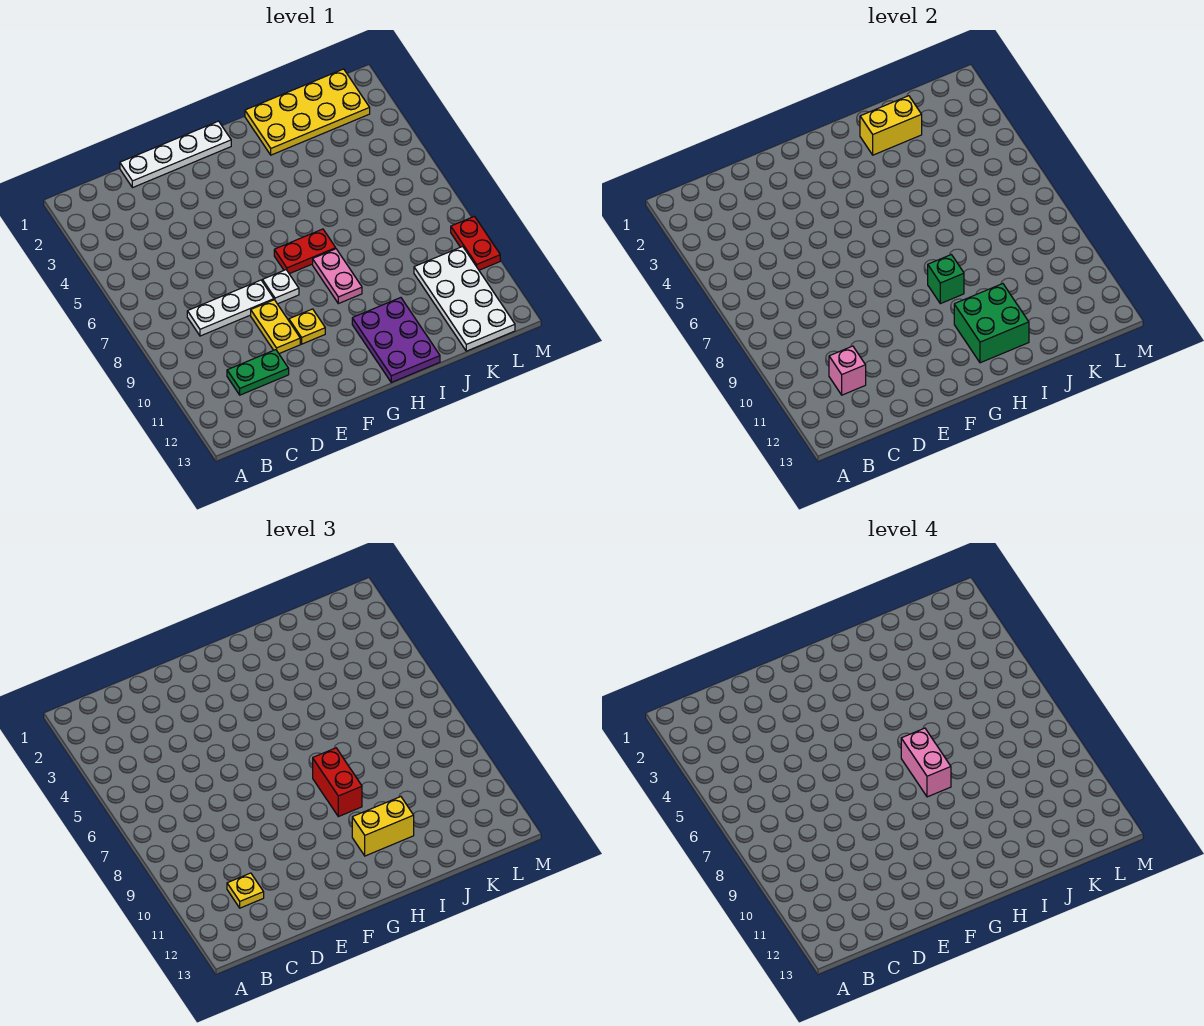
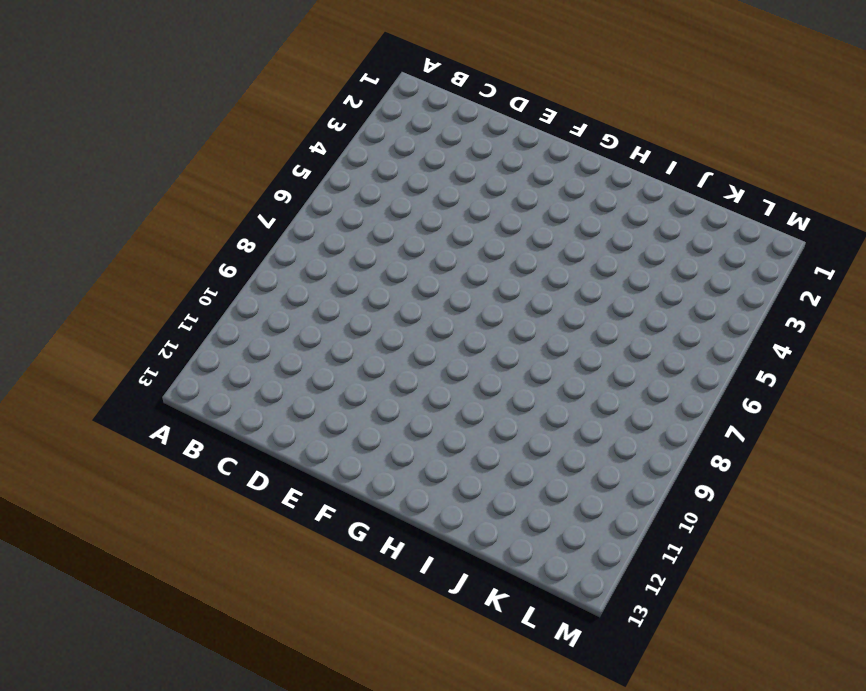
none -> white 1x3 plate [187,280,274,336]
none -> green 1x2 plate [227,350,289,395]
none -> white 1x4 plate [120,121,231,188]

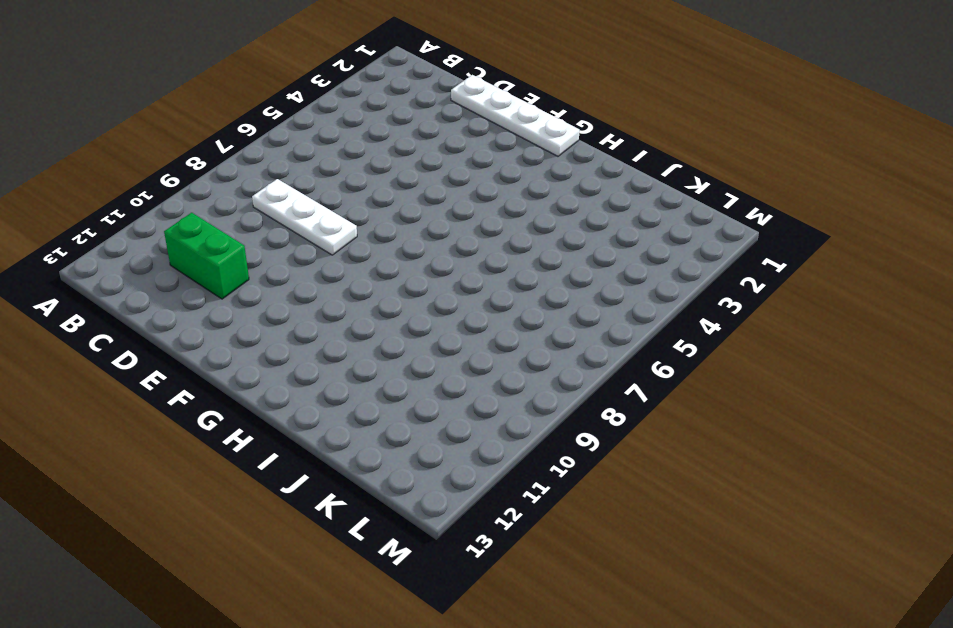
green 1x2 brick [164,213,249,299] -> green 1x2 plate [227,350,289,395]
none -> yellow 1x2 plate [251,300,300,354]
none -> white 1x1 plate [262,270,299,304]
none -> yellow 1x1 plate [289,309,325,344]

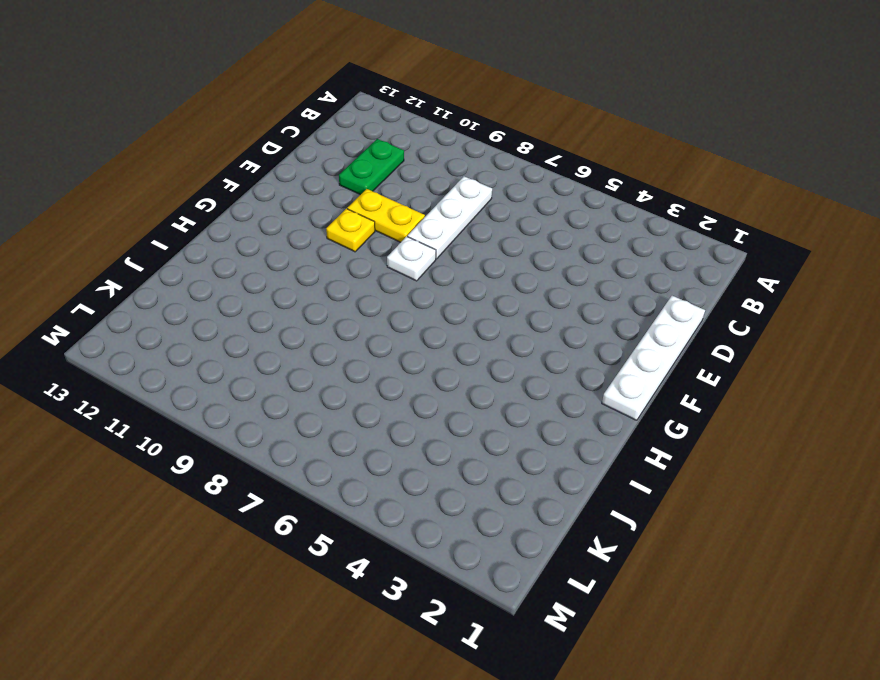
none -> red 1x2 plate [274,229,336,274]
none -> pink 1x2 plate [313,249,362,304]
none -> purple 2x3 plate [352,298,440,382]

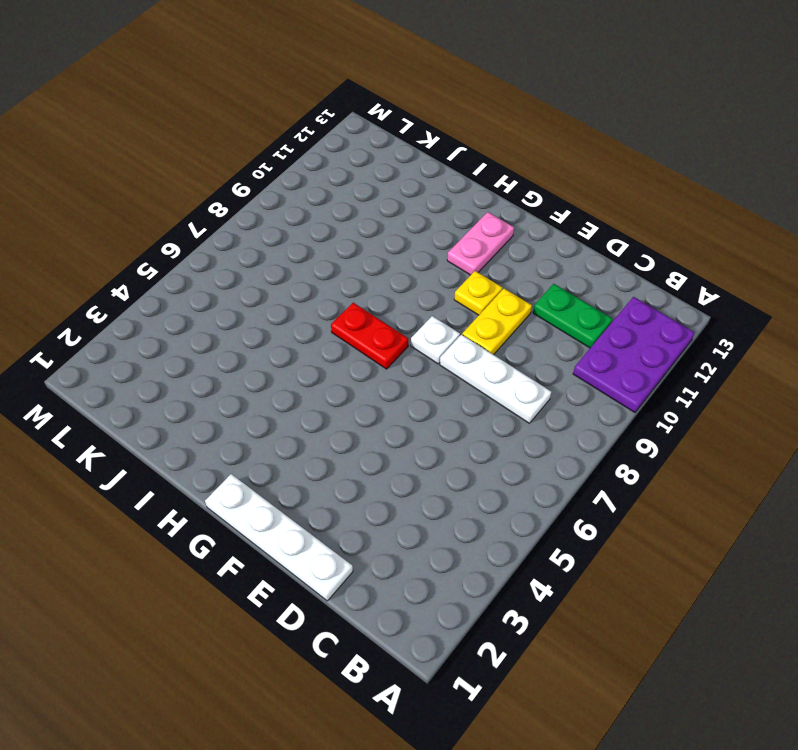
purple 2x3 plate [573,297,695,412] -> purple 2x3 plate moved to [352,298,440,382]
pink 1x2 plate [447,212,514,275] -> pink 1x2 plate moved to [313,249,362,304]
none -> yellow 2x4 plate [245,69,370,155]
none -> white 2x4 plate [414,246,515,351]
none -> red 1x2 plate [451,216,500,270]

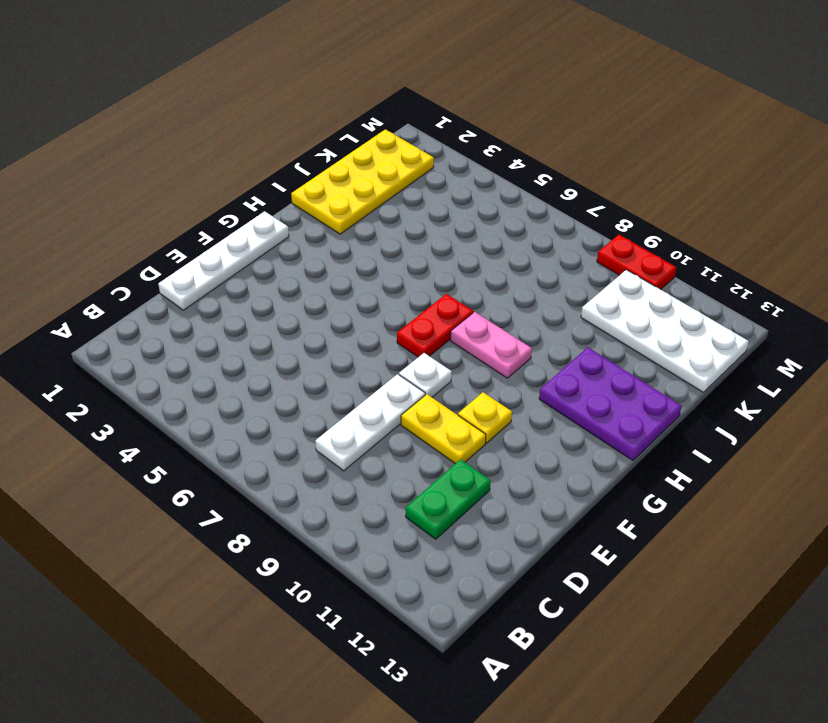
none -> pink 1x1 brick [829,346,866,395]
none -> green 1x1 brick [928,255,964,304]
none -> green 2x2 brick [954,284,1029,363]

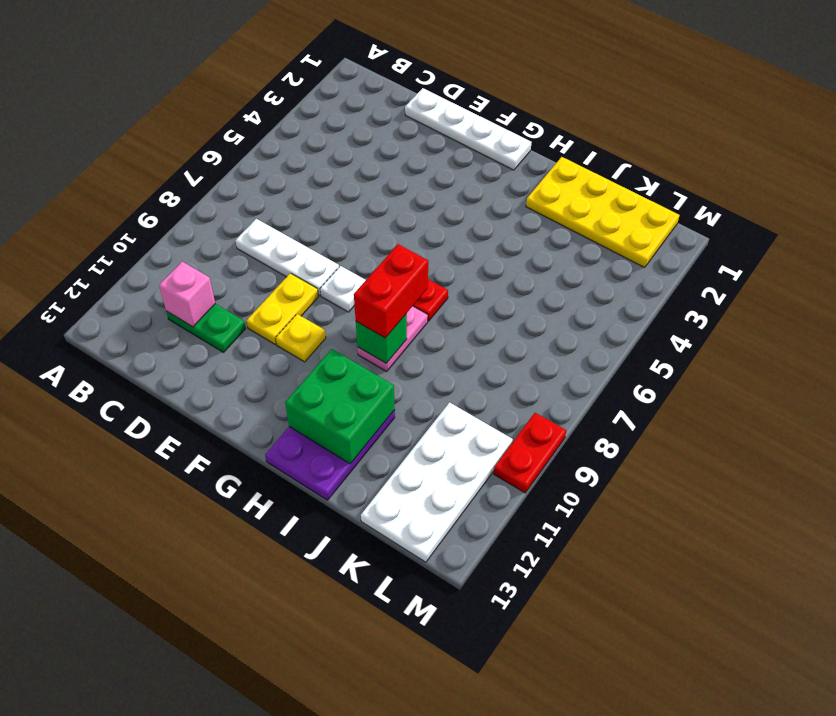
none -> yellow 1x2 brick [860,96,922,155]
none -> yellow 1x1 plate [227,873,264,908]
none -> yellow 1x2 brick [352,797,414,856]

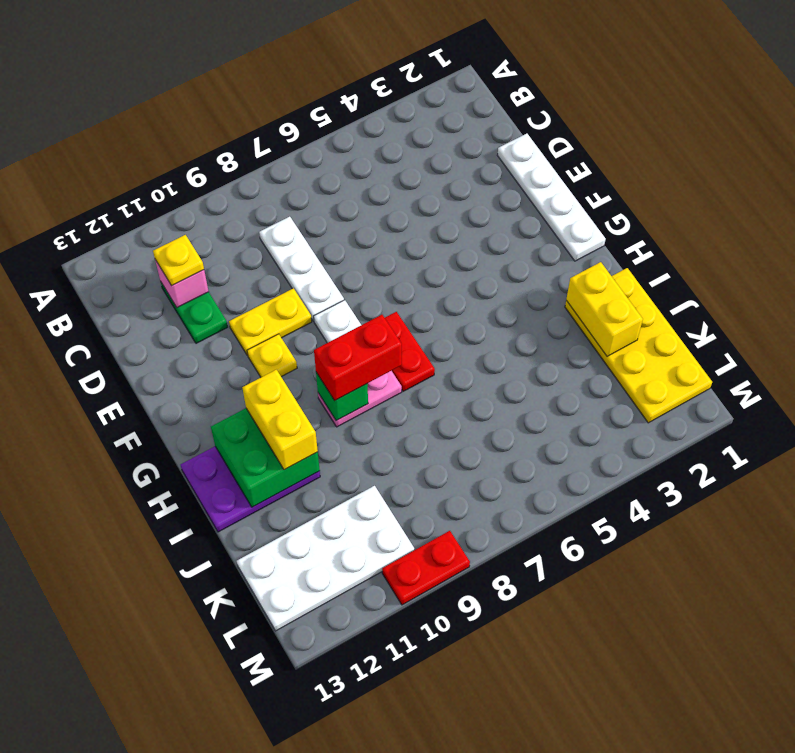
none -> pink 1x2 brick [901,728,951,797]

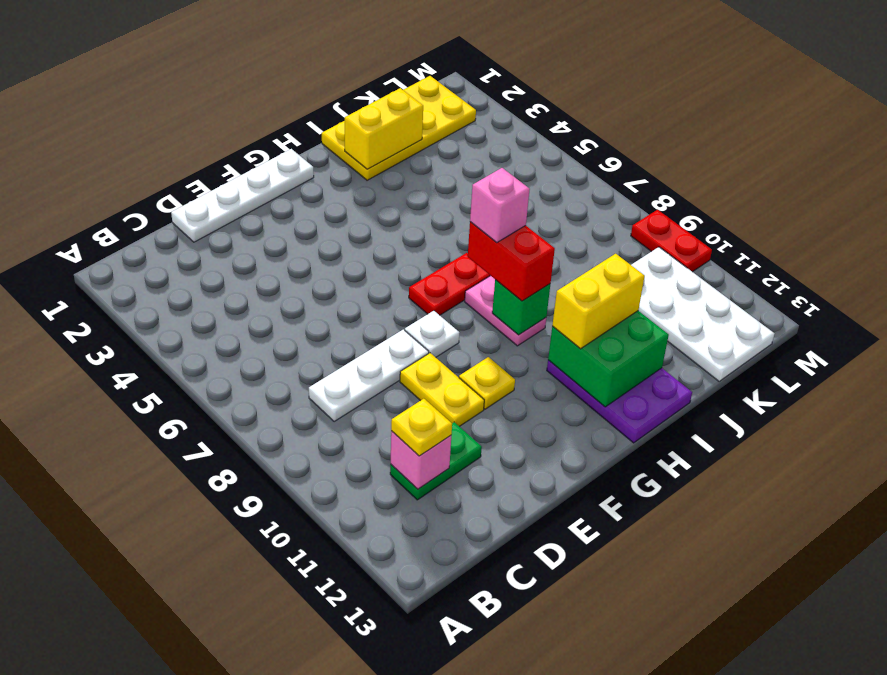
pink 1x1 brick [470,168,530,243] -> pink 1x2 brick [901,728,951,797]

